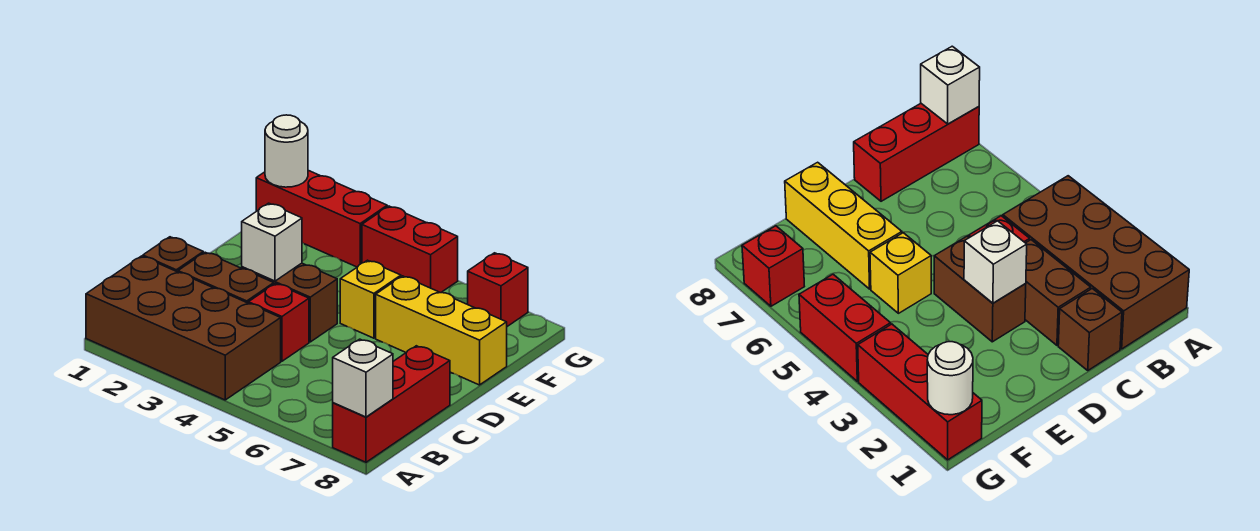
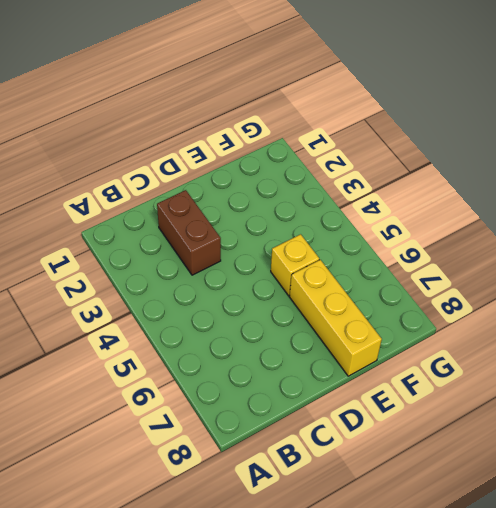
none -> brown 2x4 brick [86,256,281,400]
none -> red 1x3 brick [333,346,450,462]
none -> brown 1x1 brick [143,237,203,272]

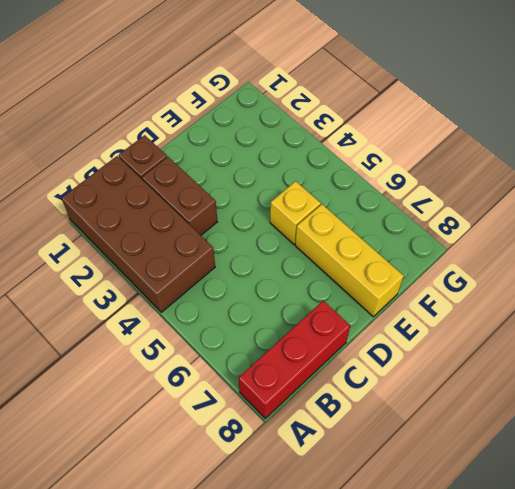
none -> red 1x1 brick [248,284,309,361]
none -> brown 1x2 brick [242,263,337,342]
none -> red 1x3 brick [256,170,387,267]

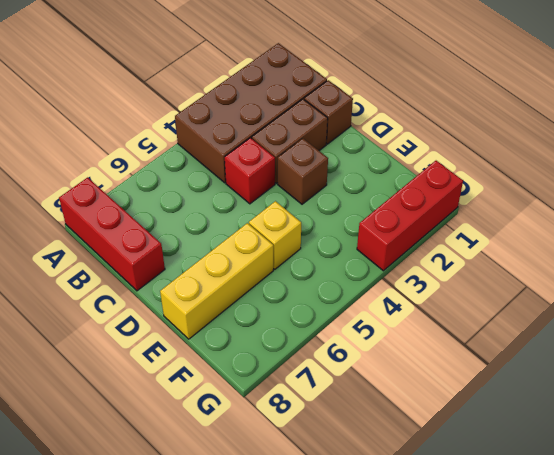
brown 1x1 brick [278,139,328,204] -> brown 1x2 brick [242,263,337,342]
none -> red 1x2 brick [362,206,458,293]
none -> red 1x1 brick [468,253,528,326]
none -> white 1x1 brick [333,339,393,417]

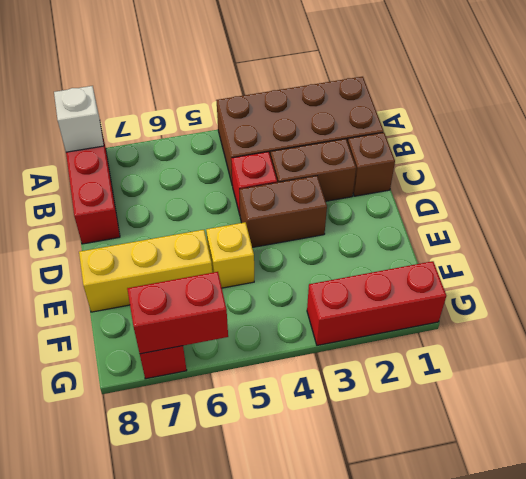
red 1x2 brick [127,272,228,354] -> red 1x2 brick moved to [362,206,458,293]
none -> white 1x1 brick [242,203,302,281]
none -> white 1x1 round brick [265,115,308,187]

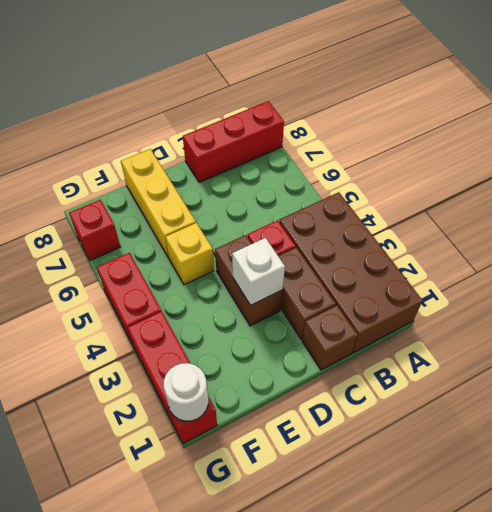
none -> white 1x1 brick [333,339,393,417]

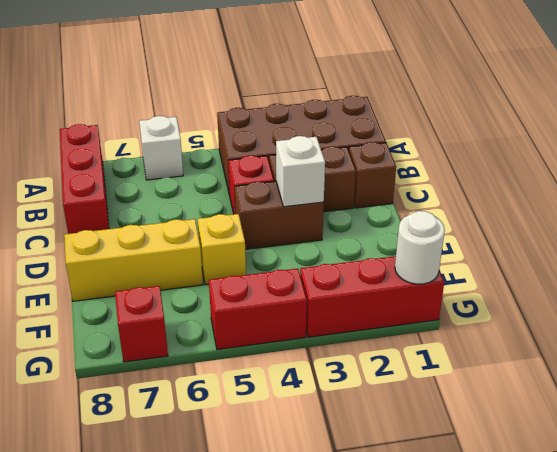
white 1x1 brick [139,116,183,180] -> white 1x1 brick moved to [333,339,393,417]

